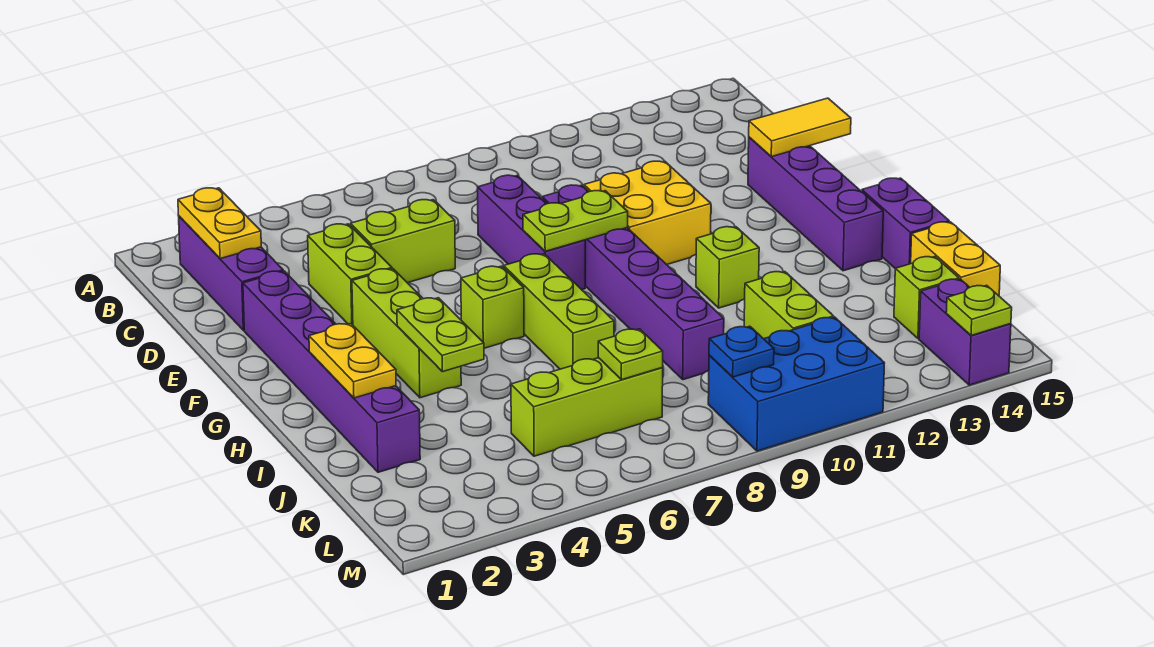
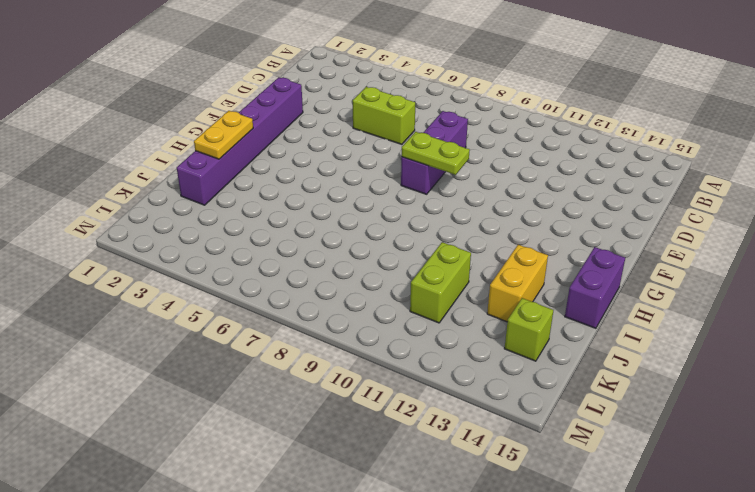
yellow 1x2 brick [487,245,548,322] -> yellow 1x2 brick moved to [911,222,1000,296]
none -> purple 1x3 brick [179,216,283,330]
none -> lime 1x2 brick [308,224,392,325]
none -> purple 1x6 brick [542,185,724,380]

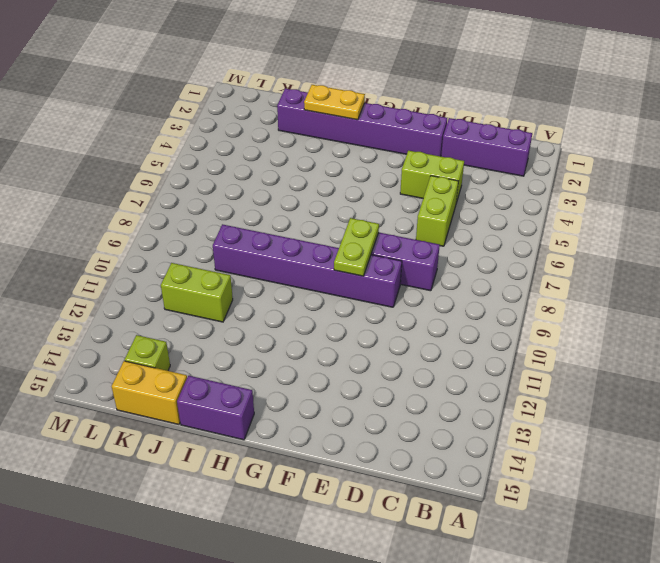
none -> yellow 2x2 brick [584,161,711,265]
none -> purple 1x4 brick [748,137,883,271]
none -> lime 1x3 brick [352,269,461,398]

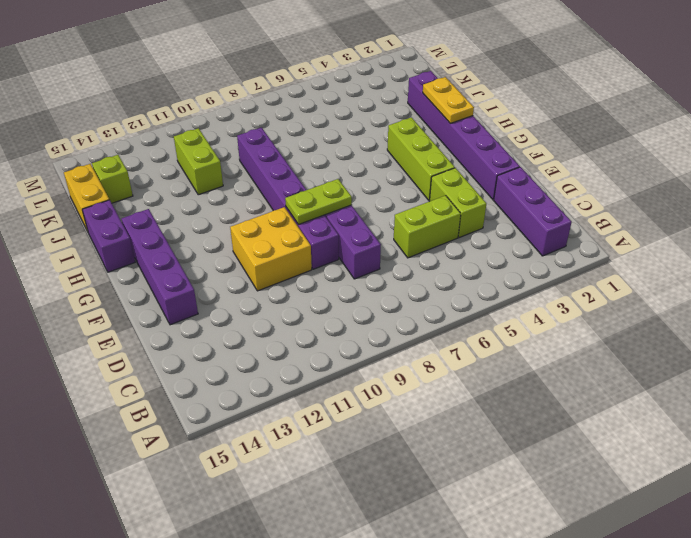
none -> lime 1x1 brick [461,266,524,348]
none -> lime 1x3 brick [504,254,614,369]
none -> lime 1x1 brick [696,227,759,308]

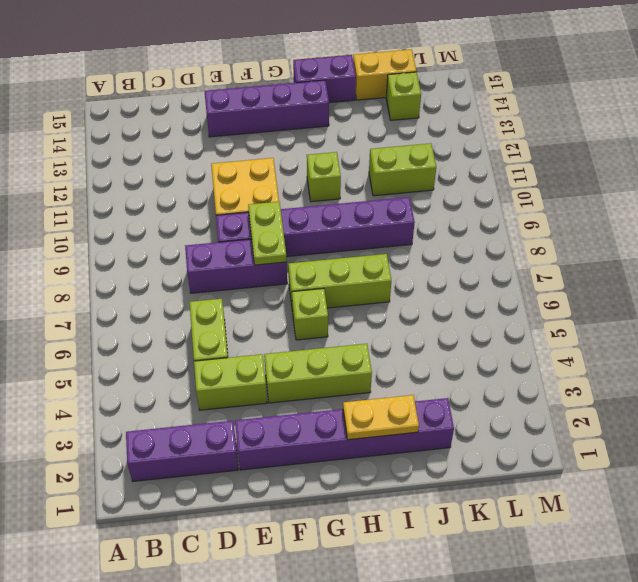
none -> lime 1x3 brick [511,358,663,456]
none -> blue 2x3 brick [708,317,884,451]
none -> purple 1x2 brick [919,279,1011,385]

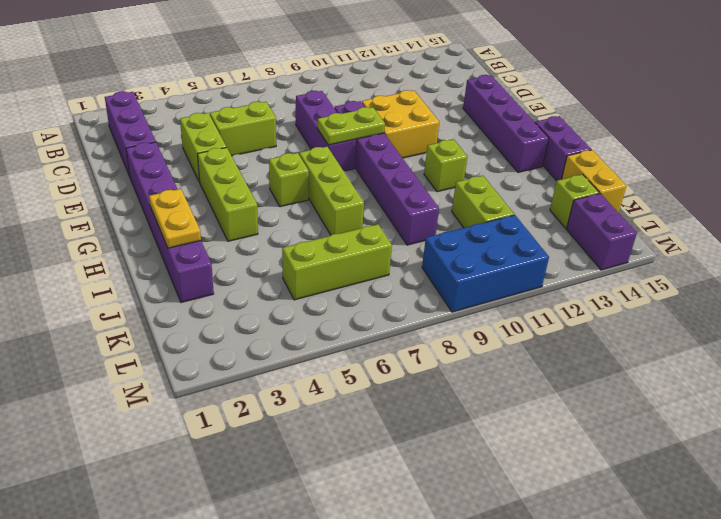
none -> yellow 1x2 plate [178,188,261,259]
none -> yellow 1x2 tile [749,98,851,157]
none -> lime 1x2 plate [397,298,484,372]

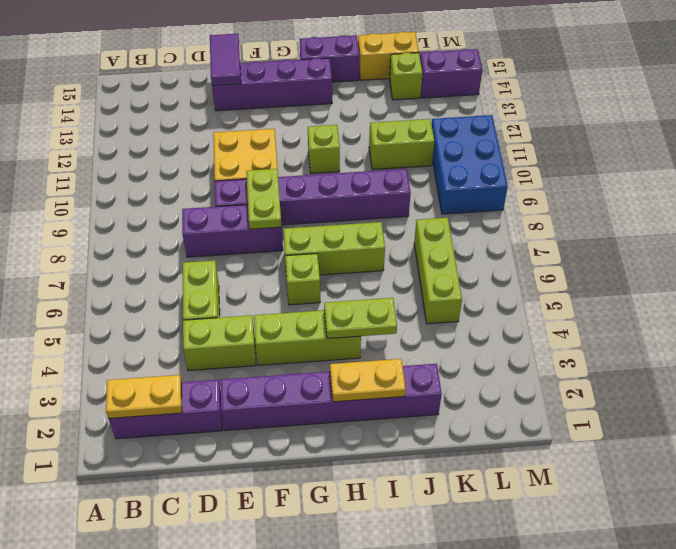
purple 1x2 tile [210,34,241,86] -> yellow 1x2 tile [749,98,851,157]
none -> lime 1x1 plate [598,329,663,380]
none -> blue 1x1 plate [709,326,774,377]
none -> lime 1x1 plate [946,285,1012,336]

